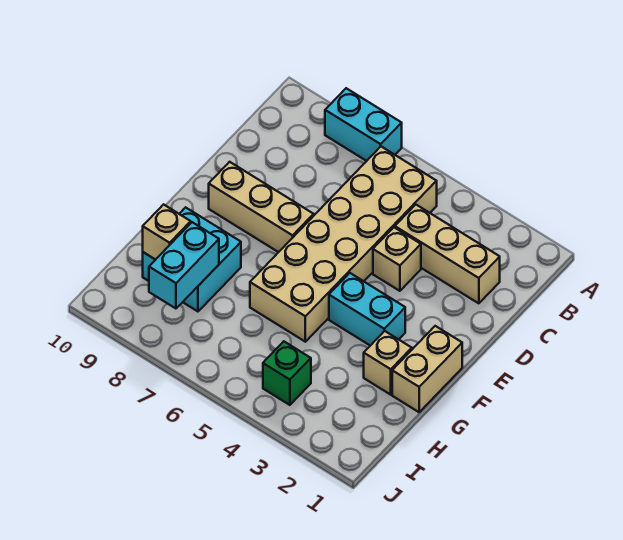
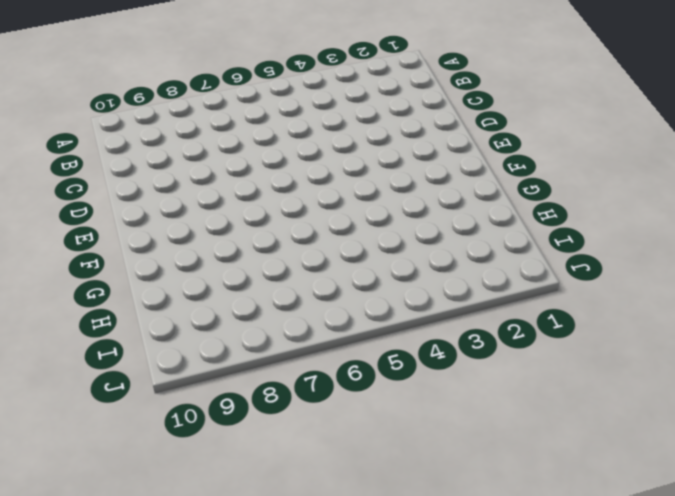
none -> cyan 1x2 brick [325,88,402,161]
none -> tan 2x6 brick [250,147,437,342]
none -> tan 1x3 brick [395,205,500,303]

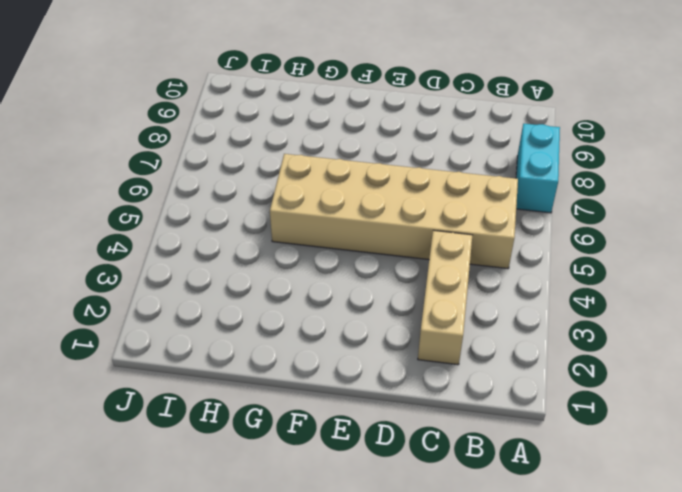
none -> tan 1x1 brick [373,227,421,291]
none -> tan 1x3 brick [209,162,314,252]
none -> tan 1x2 brick [392,326,462,412]

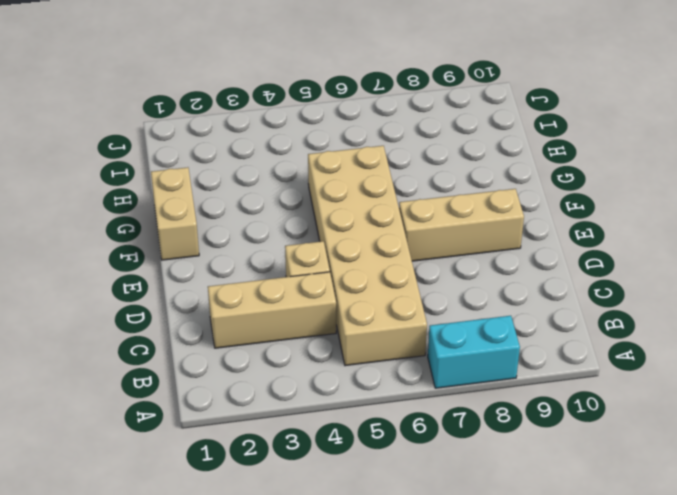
none -> cyan 1x2 brick [329,273,405,346]
none -> tan 1x1 brick [364,331,412,395]
none -> cyan 2x2 brick [143,207,241,311]

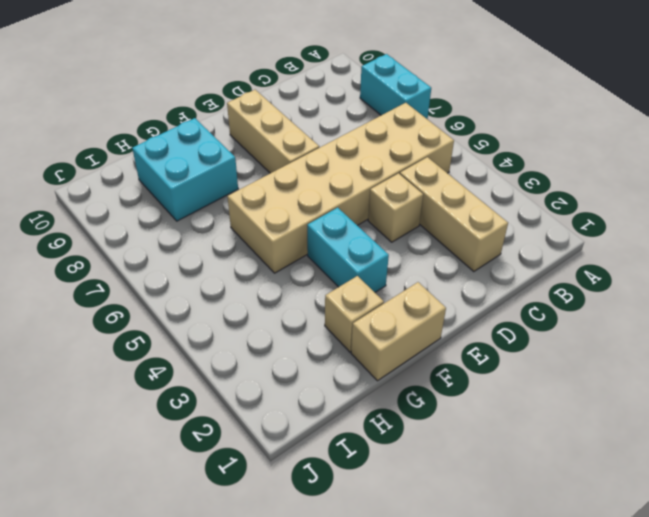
none -> green 1x1 brick [263,342,311,405]
none -> cyan 1x2 brick [149,222,219,308]
none -> tan 1x1 brick [143,204,191,260]

